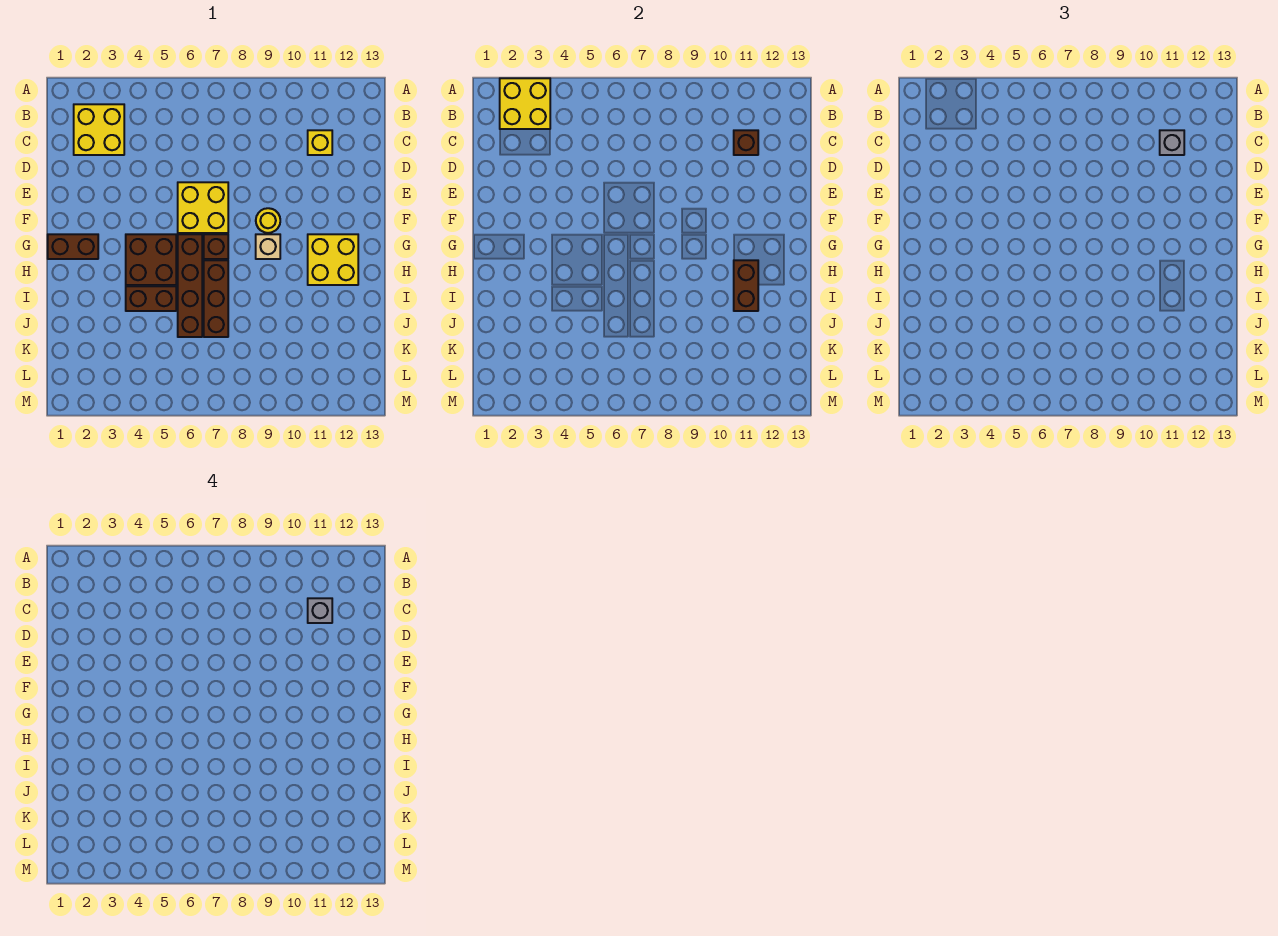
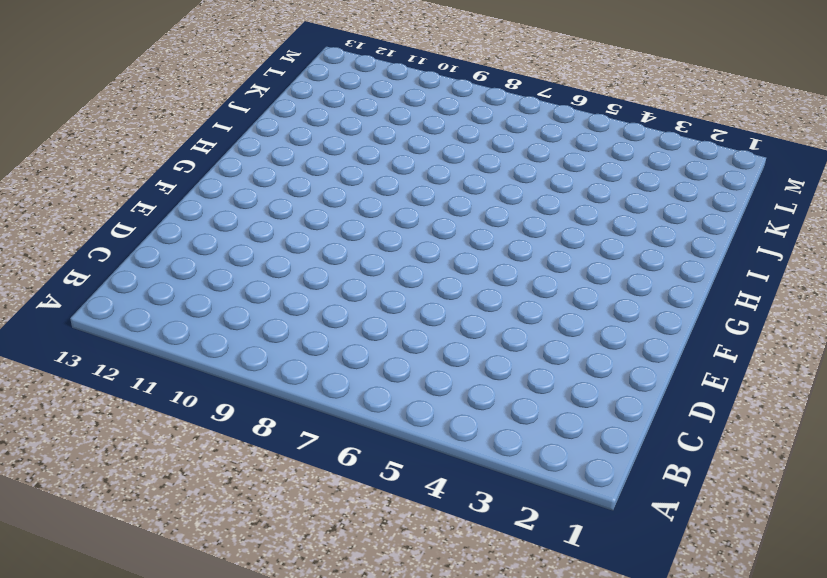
none -> yellow 2x2 brick [74,104,124,155]
none -> yellow 1x1 brick [308,130,332,155]
none -> yellow 2x2 brick [178,182,228,233]

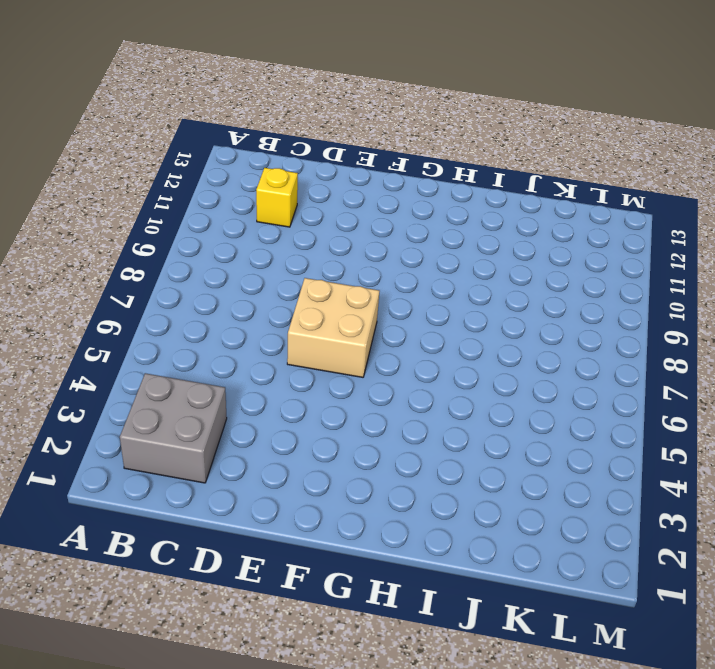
grey 2x2 brick [120,373,227,483] -> yellow 2x2 brick [74,104,124,155]
tan 2x2 brick [287,278,380,377] -> yellow 2x2 brick [178,182,228,233]
none -> yellow 1x1 round brick [256,208,280,233]
none -> brown 1x2 brick [48,234,98,259]
none -> brown 2x2 brick [126,234,176,285]

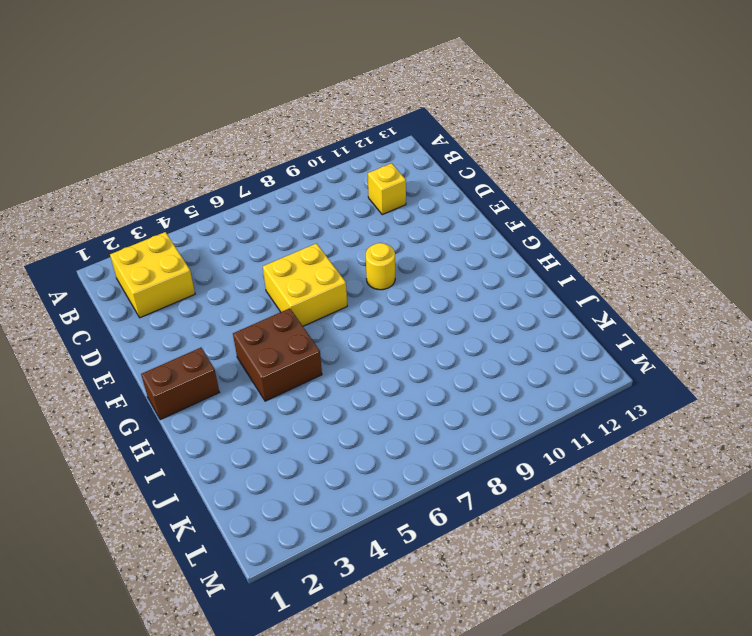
none -> brown 1x4 brick [178,234,202,337]
none -> brown 1x1 brick [204,234,228,259]
none -> tan 1x1 brick [256,234,280,259]

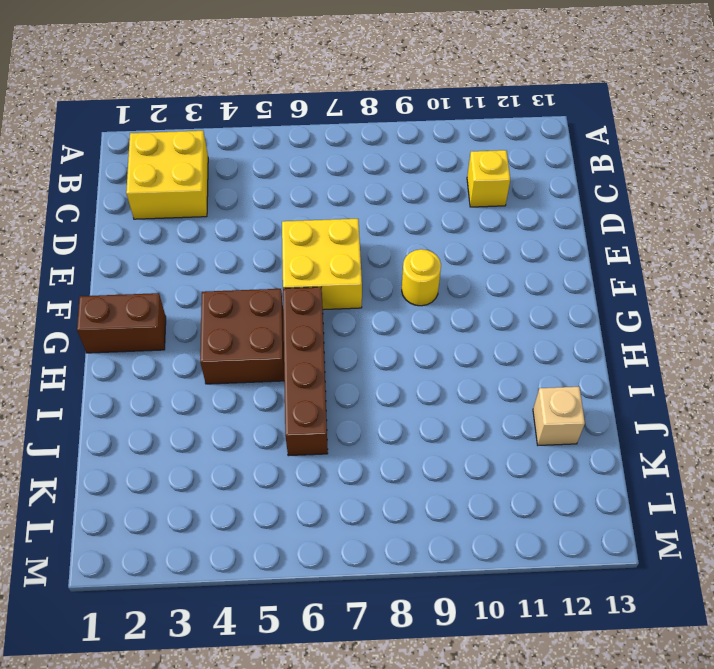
tan 1x1 brick [533,387,585,445] -> tan 1x1 brick moved to [256,234,280,259]
none -> brown 1x1 brick [204,234,228,259]
none -> yellow 2x2 brick [308,234,358,285]
none -> brown 1x3 brick [204,260,228,337]

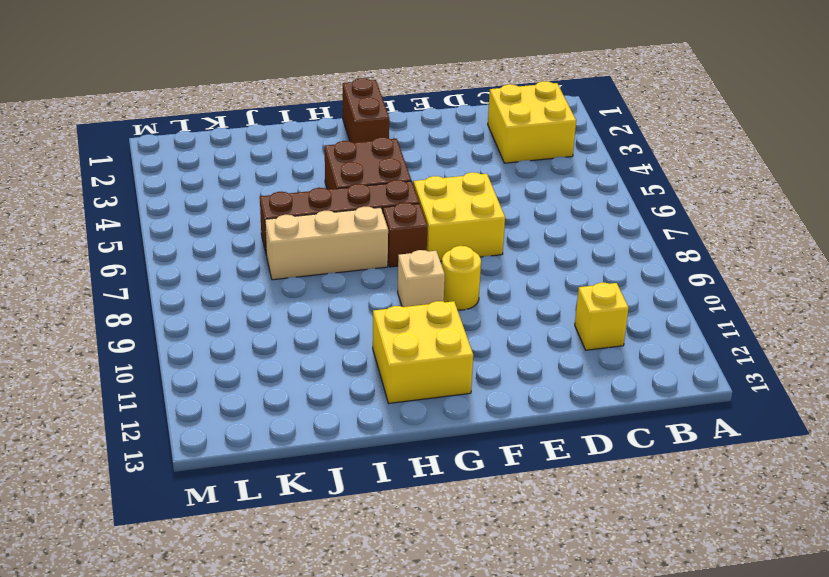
tan 1x3 brick [265,207,388,280] -> brown 1x3 brick [204,260,228,337]
none -> brown 1x2 brick [126,286,176,311]
none -> yellow 2x2 brick [500,78,550,129]
none -> brown 1x1 brick [734,130,758,155]

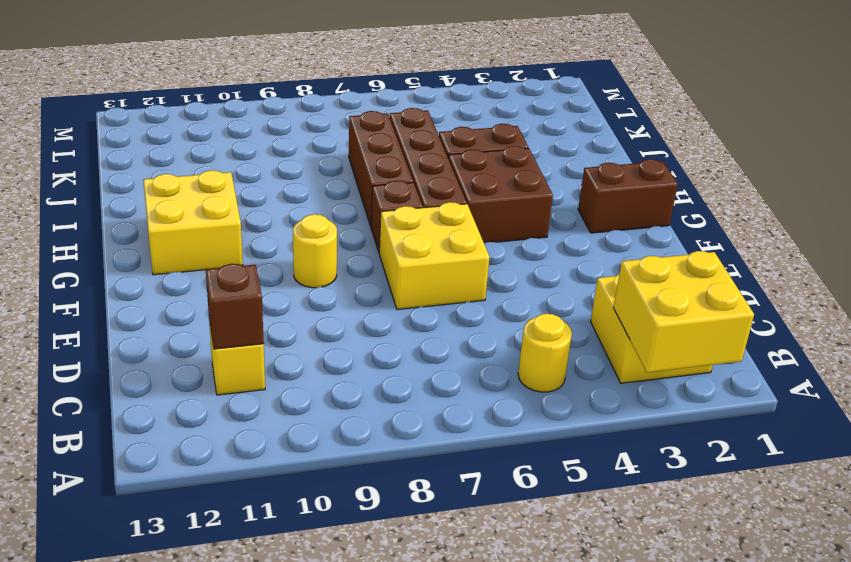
yellow 1x1 round brick [518,314,572,392] -> none
none -> tan 1x1 brick [256,234,280,259]
none -> brown 1x2 brick [734,260,758,311]
none -> grey 1x1 brick [1160,130,1184,155]

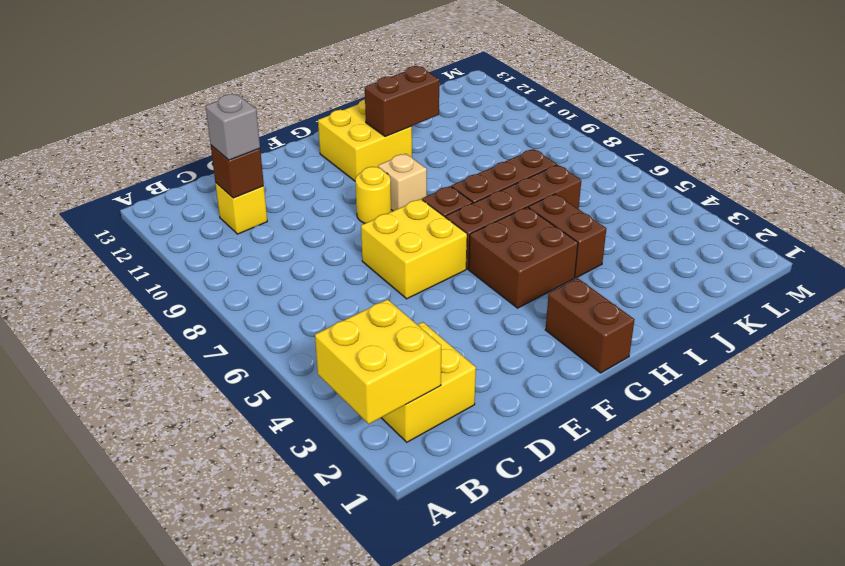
none -> grey 1x1 brick [308,598,332,623]

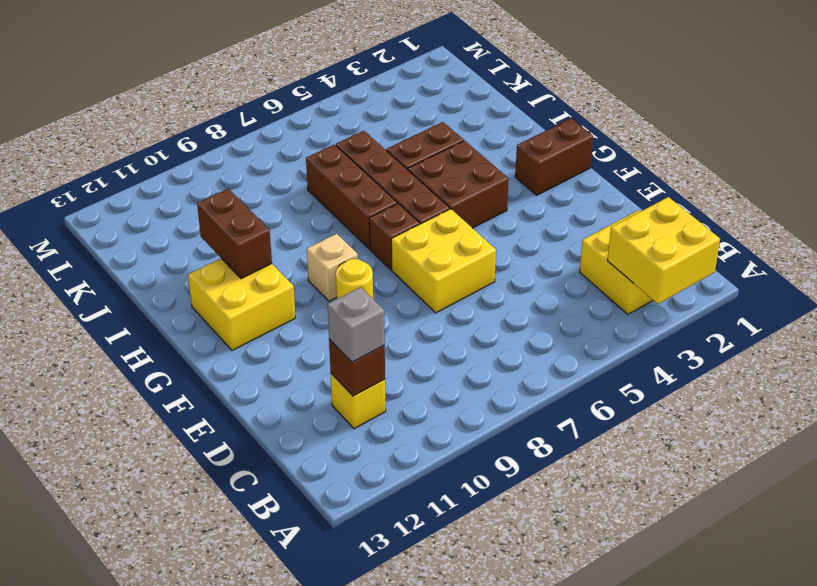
none -> grey 1x1 brick [308,598,332,623]

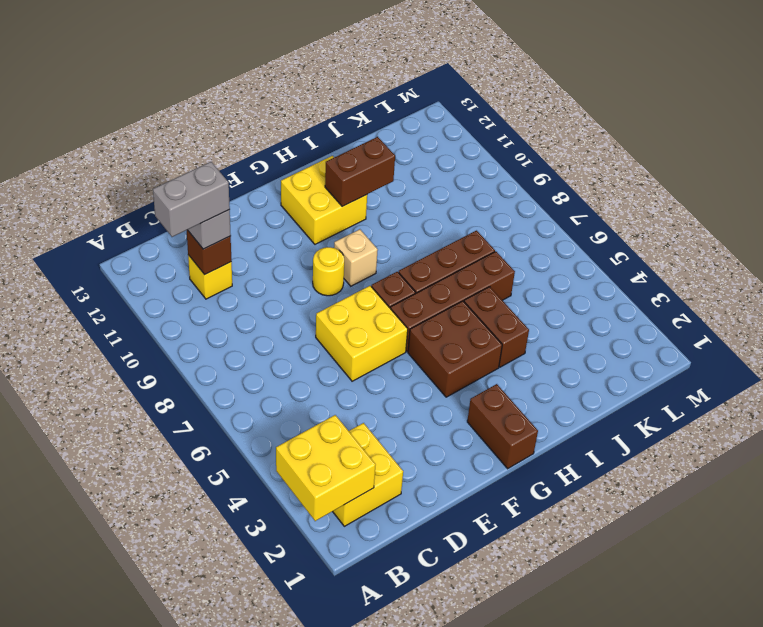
grey 1x2 brick [153,162,230,237] -> grey 1x1 brick [308,598,332,623]

